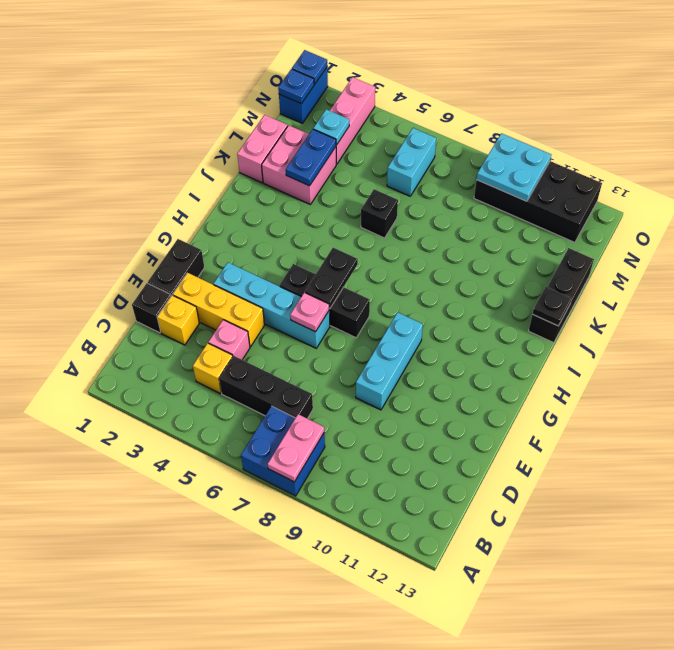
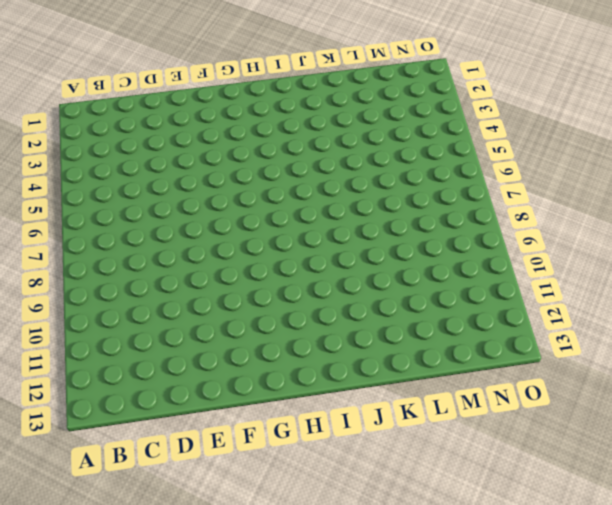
none -> blue 2x2 brick [241,406,325,496]
none -> yellow 1x1 brick [193,343,233,393]
none -> black 1x3 brick [219,356,313,419]

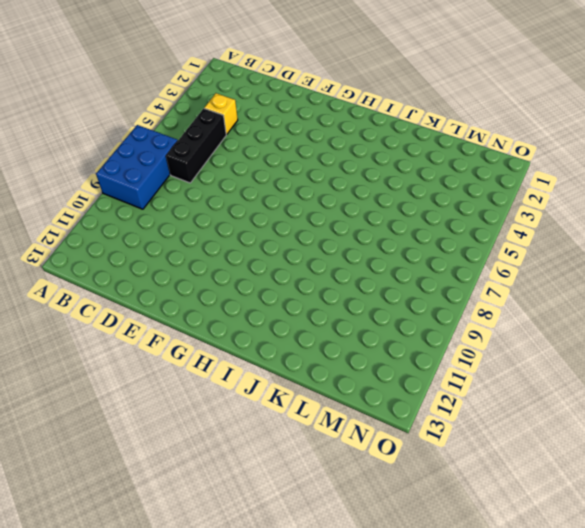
blue 2x3 brick [96,125,178,209] -> blue 2x2 brick [241,406,325,496]
none -> black 1x1 brick [132,283,171,333]
none -> yellow 1x1 brick [157,295,199,345]
none -> pink 1x1 brick [208,320,250,360]

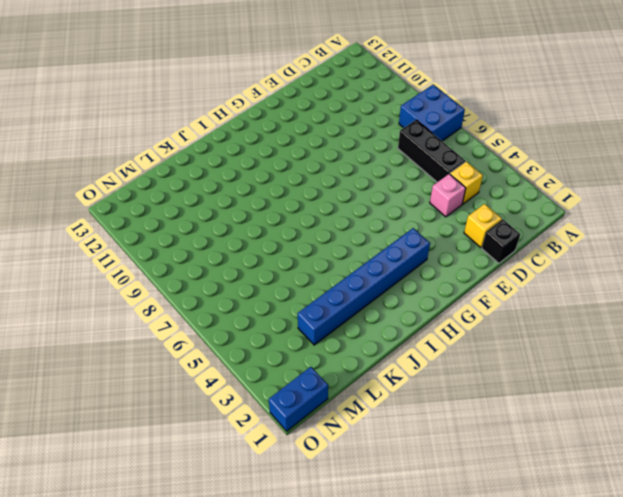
blue 1x6 brick [298,228,430,345] -> pink 2x2 brick [262,125,336,205]
none -> black 1x2 brick [148,239,205,296]
none -> yellow 1x3 brick [173,273,265,347]
none -> cyan 1x3 brick [356,312,423,410]

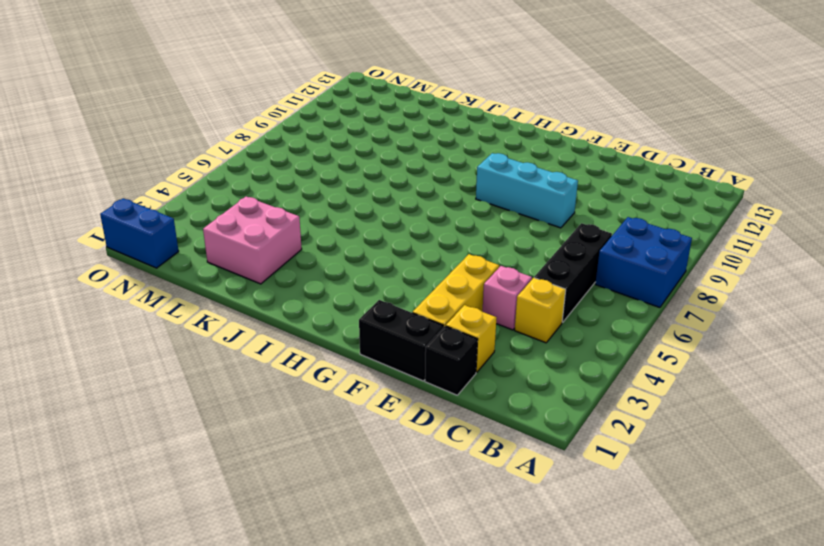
none -> cyan 1x4 brick [214,263,330,348]
none -> black 1x3 brick [279,264,370,338]
none -> black 1x3 brick [529,248,594,343]

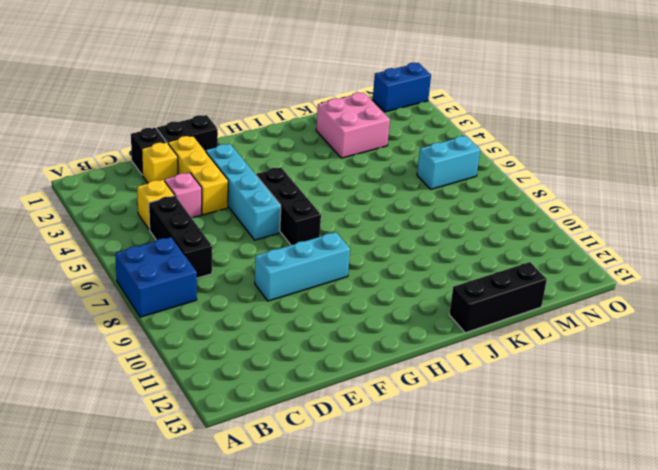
none -> pink 1x2 brick [237,115,288,183]
none -> black 1x1 brick [361,189,398,238]
none -> pink 1x3 brick [330,77,375,164]

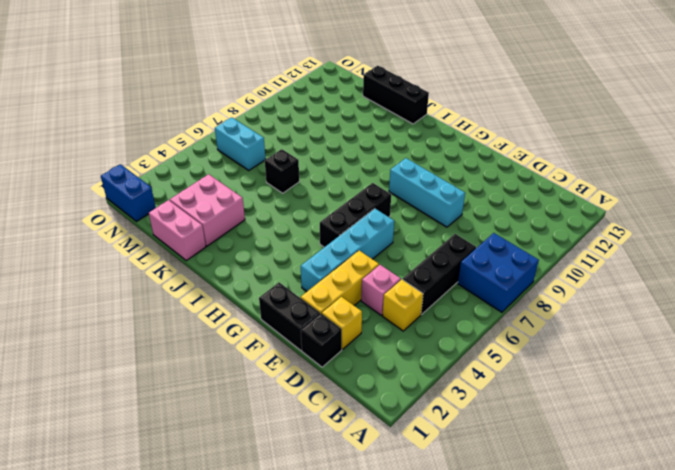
none -> pink 1x3 brick [330,77,375,164]
none -> black 2x4 brick [474,161,602,243]
none -> pink 1x2 plate [268,414,324,482]

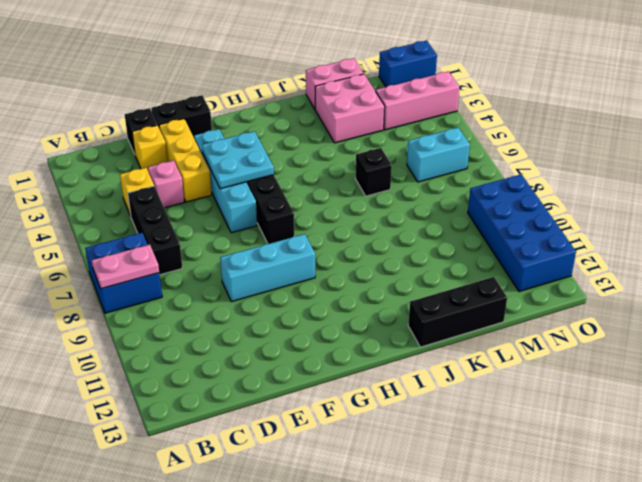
cyan 2x2 plate [202,131,274,189] -> cyan 2x2 plate moved to [477,133,551,201]
blue 2x4 brick [468,174,576,292] -> black 2x4 brick [474,161,602,243]
none -> pink 1x1 plate [290,292,329,332]
none -> black 1x2 plate [305,248,358,309]
none -> black 1x1 plate [532,287,572,326]

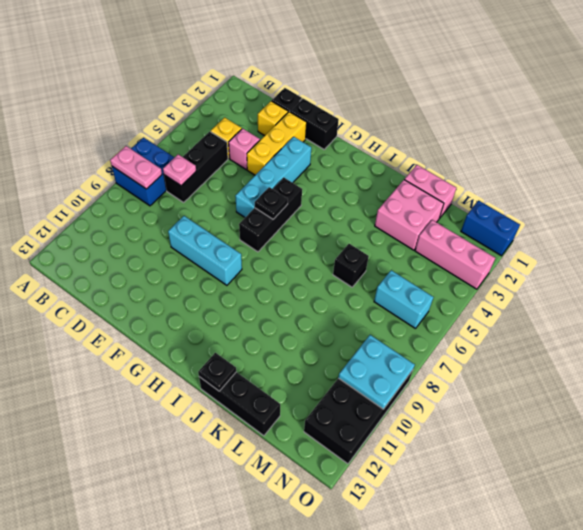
pink 1x1 plate [163,154,196,186] -> pink 1x1 plate moved to [290,292,329,332]
black 1x1 plate [255,187,288,219] -> black 1x2 plate [305,248,358,309]
none -> blue 1x2 plate [286,129,336,186]
none -> cyan 1x1 plate [313,109,349,145]
none -> blue 1x1 plate [278,69,314,104]

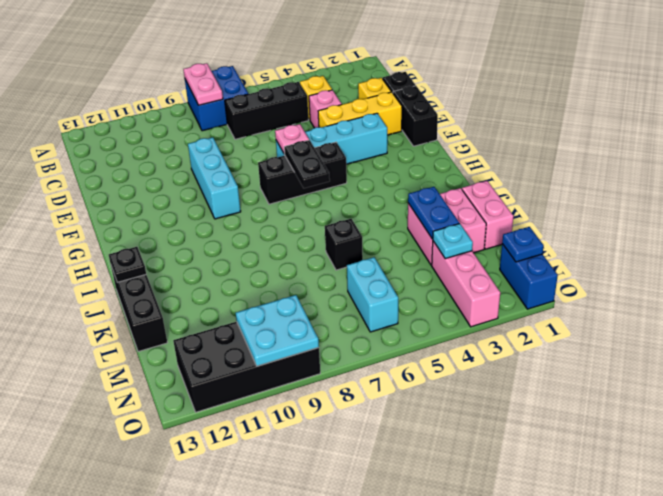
none -> blue 1x1 plate [292,50,327,84]

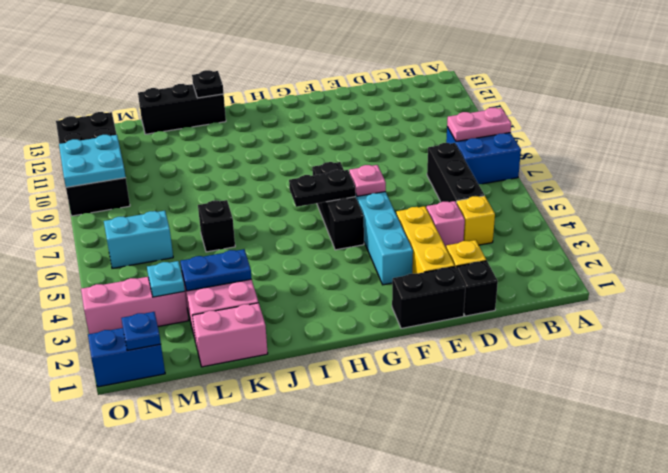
none -> cyan 1x3 brick [356,312,423,410]
none -> blue 1x1 plate [292,50,327,84]

